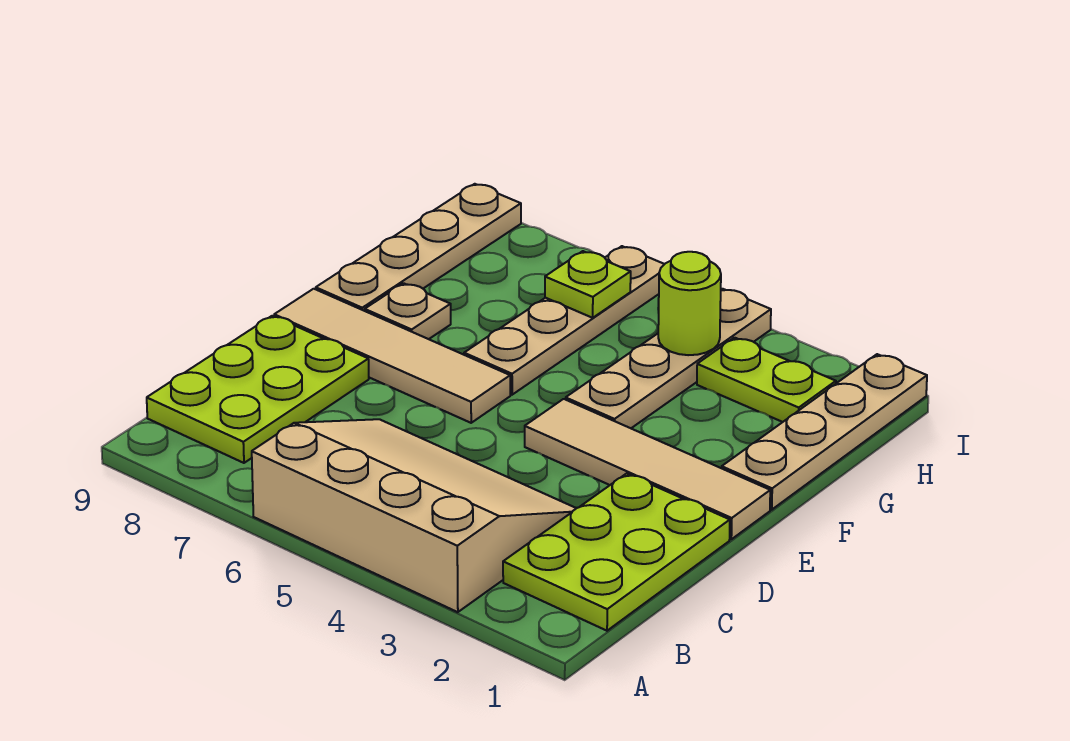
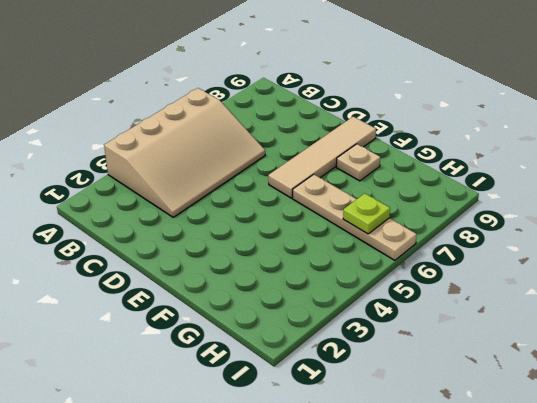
none -> lime 2x3 plate [503,474,730,631]
none -> lime 2x3 plate [147,316,369,463]
none -> tan 1x4 tile [525,399,770,539]

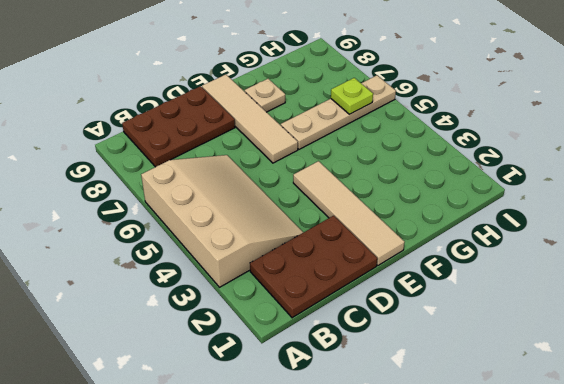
brown 2x3 plate [250,216,377,318] -> lime 2x3 plate [503,474,730,631]
brown 2x3 plate [122,86,235,167] -> lime 2x3 plate [147,316,369,463]
none -> tan 1x4 plate [722,354,927,510]
none -> tan 1x4 plate [566,289,771,428]
none -> tan 1x4 plate [316,184,521,311]

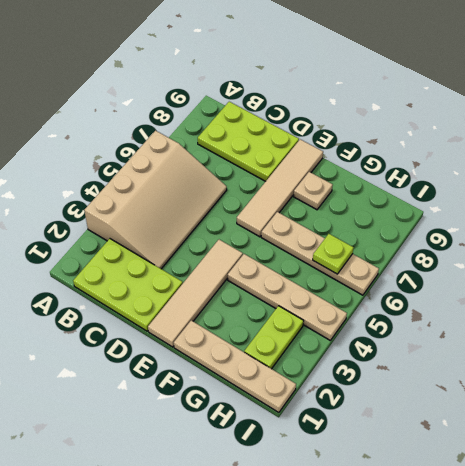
none -> tan 1x4 plate [316,184,521,311]
none -> lime 1x1 round brick [658,252,721,355]

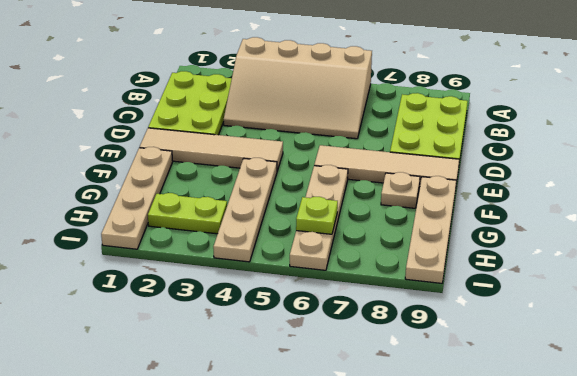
none -> lime 1x1 round brick [658,252,721,355]

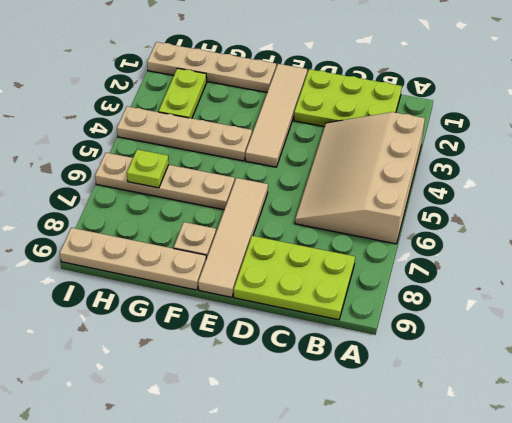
none -> lime 1x1 round brick [658,252,721,355]

